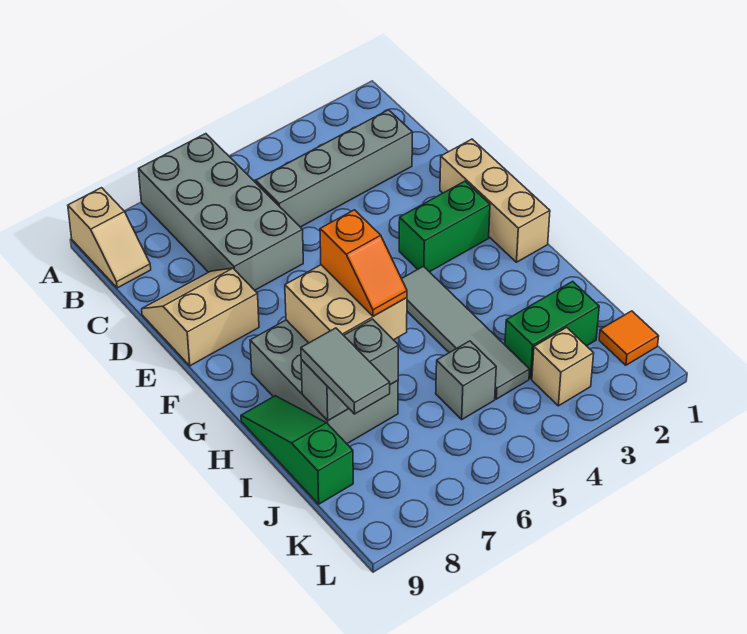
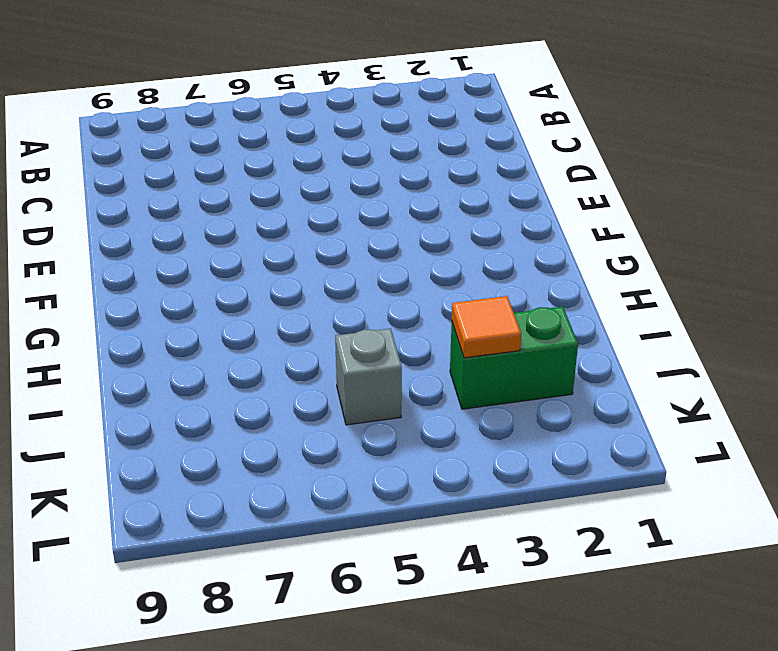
orange 1x1 tile [452,296,521,358] -> orange 1x1 tile moved to [599,311,659,365]
none -> grey 2x4 brick [139,134,303,290]
none -> tan 1x2 slope [68,188,151,288]
none -> grey 1x4 brick [256,110,413,227]

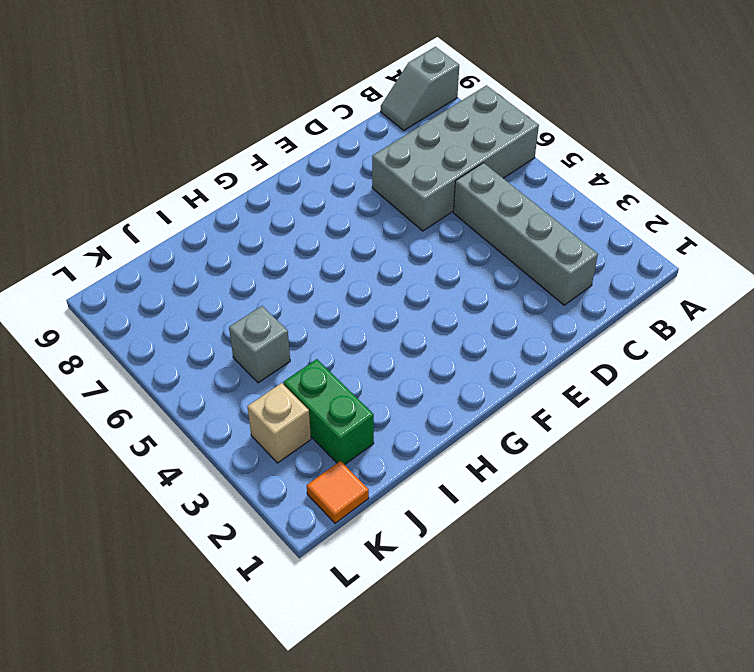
grey 1x2 slope [381,47,459,130] -> tan 1x2 slope [68,188,151,288]
none -> tan 2x2 slope [142,268,259,366]
none -> tan 1x3 brick [440,139,550,262]
none -> green 1x2 brick [399,181,490,272]

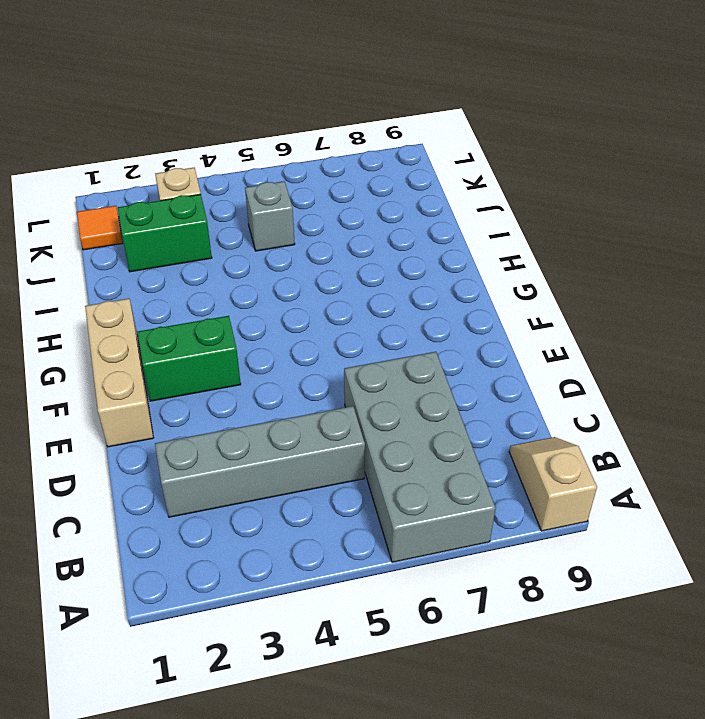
none -> tan 2x2 slope [142,268,259,366]
none -> grey 1x4 tile [402,266,530,399]
none -> grey 2x3 brick [250,320,398,444]

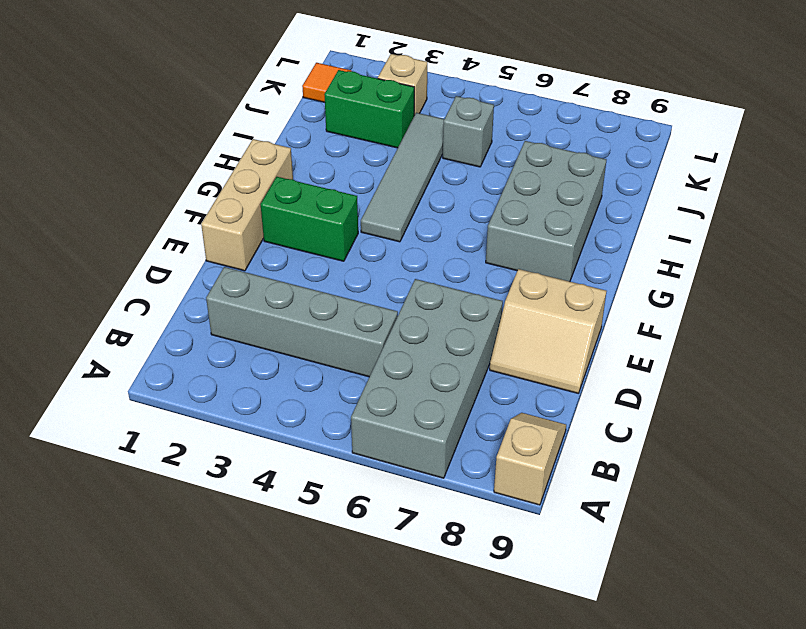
none -> green 1x3 slope [241,396,353,504]
none -> tan 2x2 brick [285,265,407,343]
none -> grey 1x2 brick [301,319,399,421]

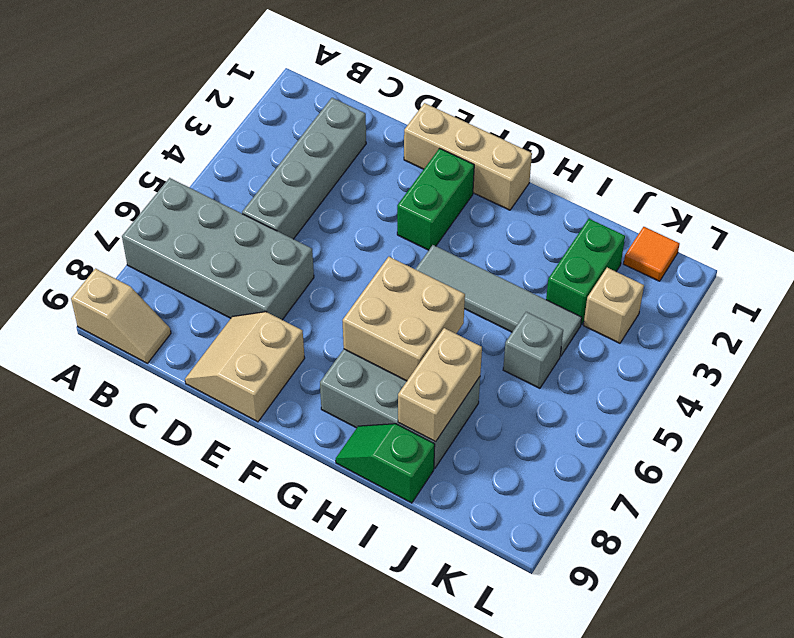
green 1x2 slope [336,424,435,503] -> green 1x3 slope [241,396,353,504]
tan 1x2 brick [398,328,482,442] -> grey 1x2 brick [301,319,399,421]
none -> orange 1x2 slope [320,210,407,316]
none -> grey 1x2 tile [301,328,390,414]

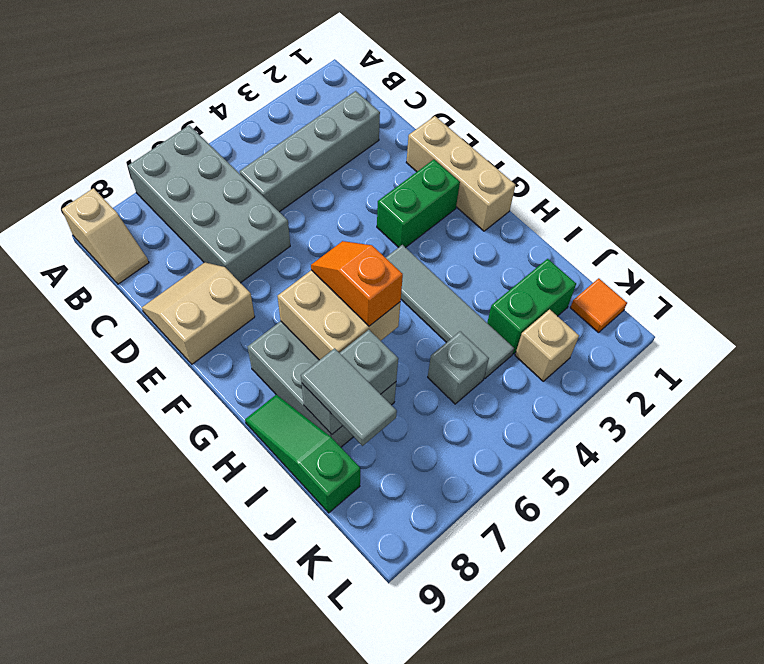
orange 1x2 slope [311,241,403,326] -> orange 1x2 slope turned to [320,210,407,316]

